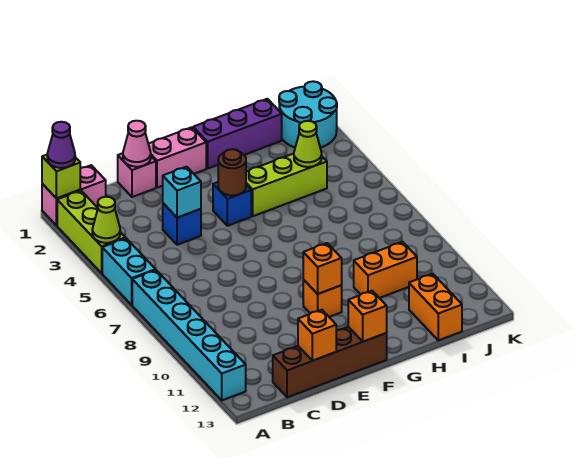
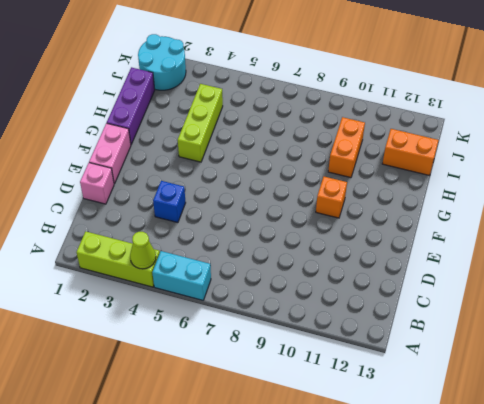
none -> pink 1x2 brick [42,165,106,226]
none -> cyan 1x6 brick [132,270,246,400]
none -> brown 1x4 brick [273,327,387,397]

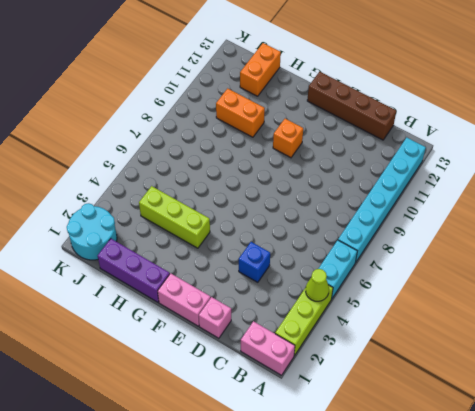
none -> blue 1x1 brick [213,182,251,226]
none -> lime 1x1 brick [42,155,80,198]
none -> pink 1x1 cone [123,121,151,167]

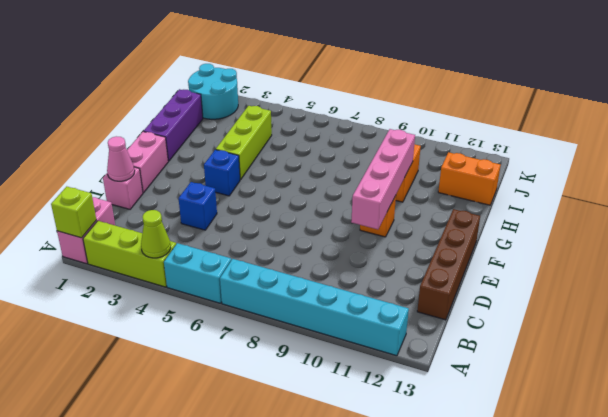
pink 1x4 brick [351,129,415,229] -> orange 1x1 brick [303,243,342,294]
none -> cyan 1x1 brick [163,167,201,218]
none -> orange 1x1 brick [298,310,336,361]
none -> brown 1x1 round brick [218,149,246,195]

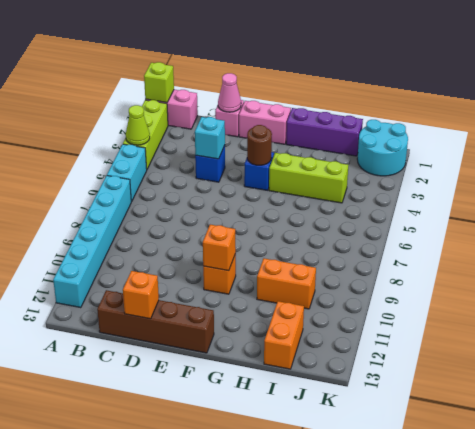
none -> orange 1x1 brick [348,291,387,342]
none -> lime 1x1 cone [294,121,322,167]
none -> purple 1x1 cone [47,122,75,168]

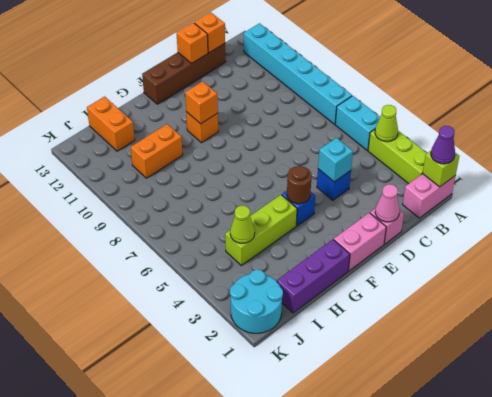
orange 1x1 brick [194,12,225,53] -> orange 1x1 brick moved to [348,291,387,342]

